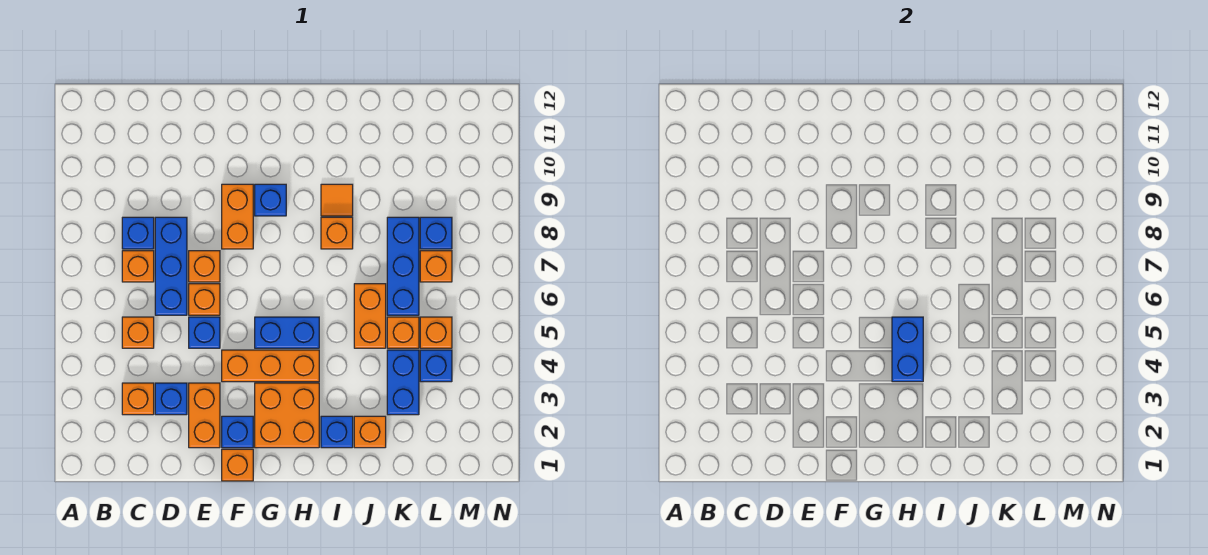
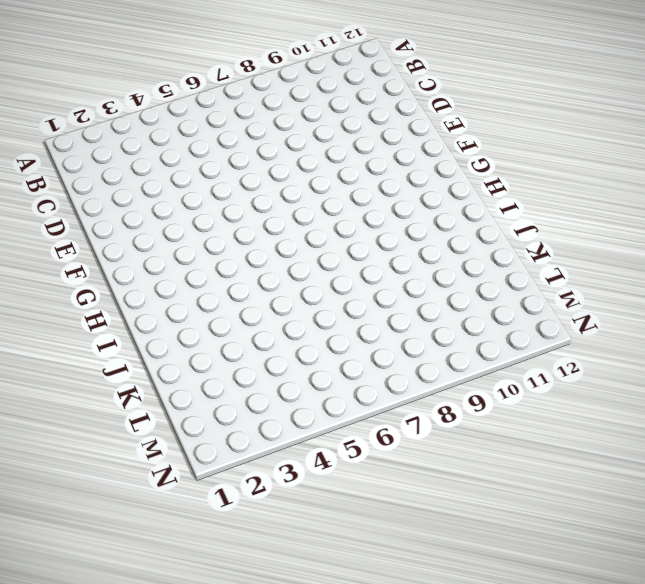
none -> orange 1x1 brick [122,383,154,415]
none -> orange 1x1 brick [122,317,154,348]
none -> orange 1x1 brick [122,251,154,282]
none -> blue 1x1 brick [122,217,154,249]

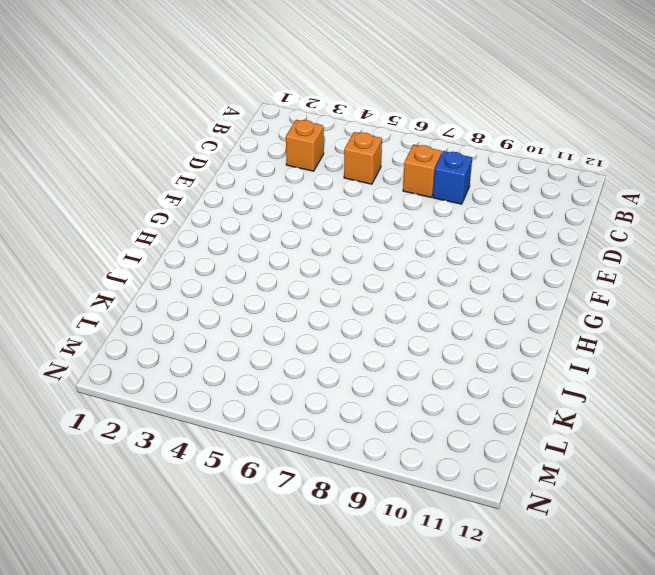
none -> blue 1x1 brick [155,383,187,415]
none -> blue 1x3 brick [155,217,187,315]
none -> orange 1x2 brick [189,383,220,448]
none -> blue 1x1 brick [189,317,220,348]

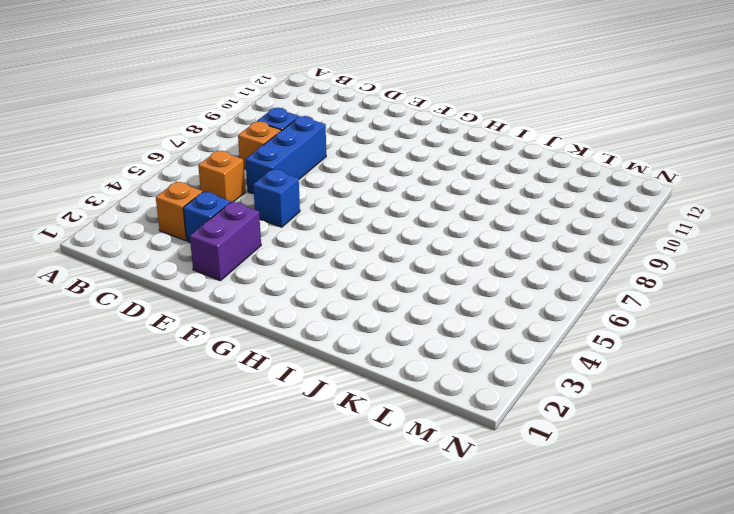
purple 1x2 brick [190,202,261,281] -> orange 1x2 brick [189,383,220,448]
none -> orange 1x1 brick [189,284,220,315]
none -> orange 1x1 brick [189,251,220,282]
none -> orange 1x1 brick [222,449,253,481]
none -> blue 1x1 brick [222,416,253,448]

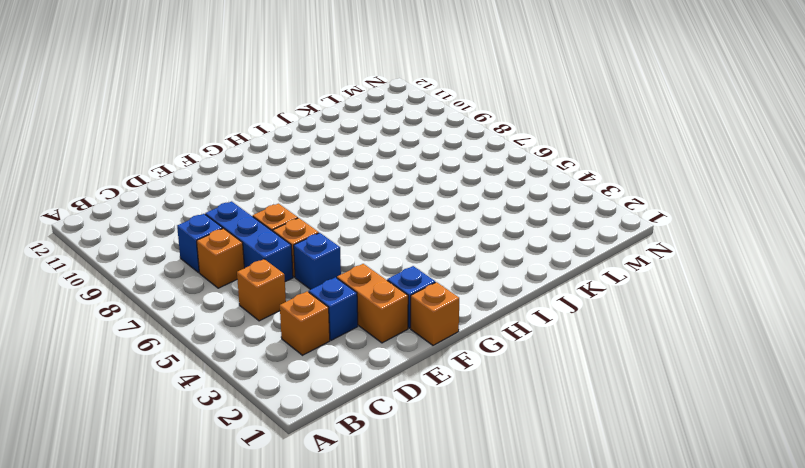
none -> orange 1x3 brick [222,350,319,382]
none -> orange 1x2 brick [222,184,253,249]
none -> orange 2x2 brick [255,383,319,448]
none -> blue 1x2 brick [255,317,319,348]

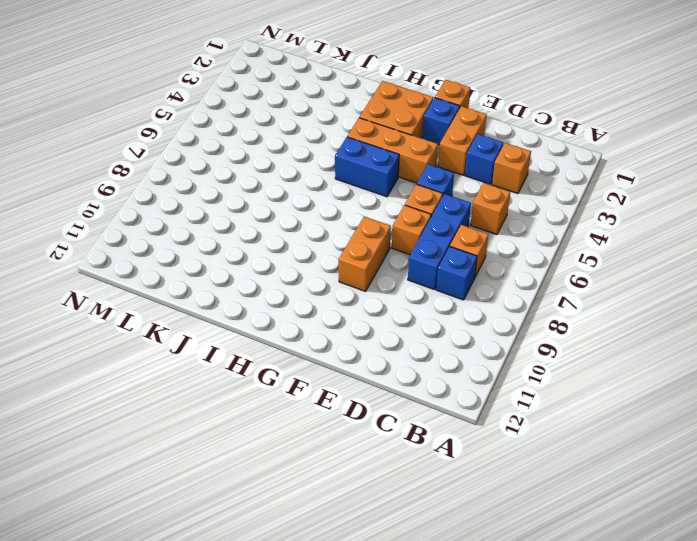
none -> blue 1x1 brick [255,184,286,216]
none -> blue 1x1 brick [321,416,353,448]
none -> orange 1x1 brick [321,217,353,249]
none -> orange 1x1 tile [321,184,353,216]

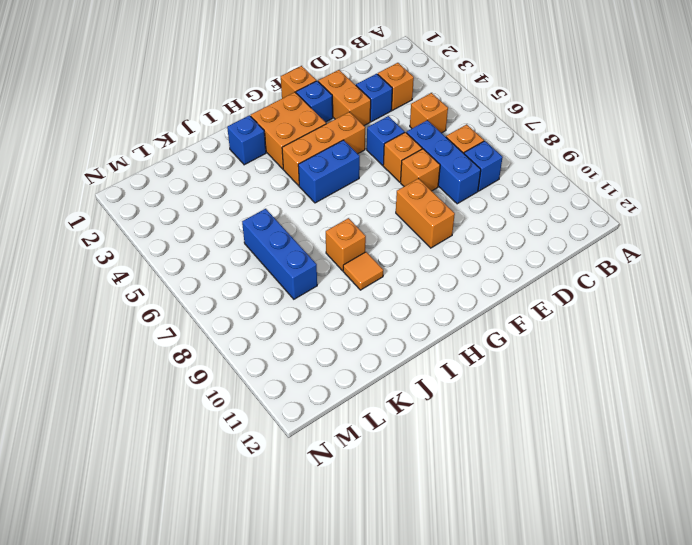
none -> blue 1x1 brick [255,184,286,216]
none -> orange 1x1 brick [354,416,386,448]
none -> orange 1x2 brick [354,284,386,348]
none -> blue 1x2 brick [387,350,419,415]

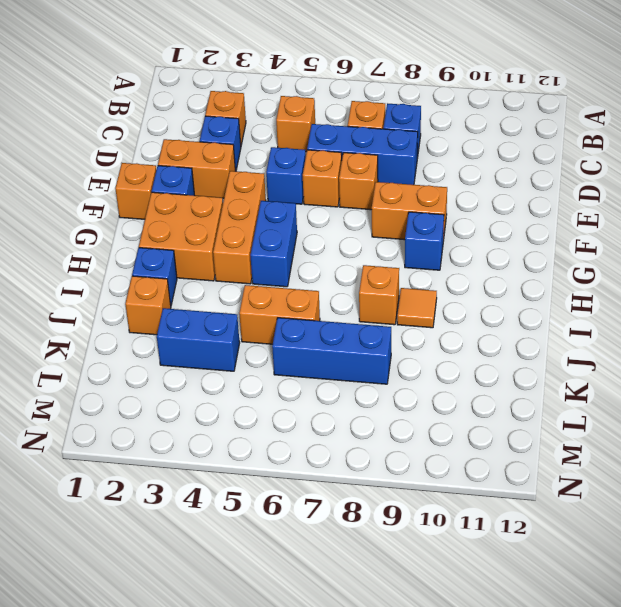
none -> orange 1x1 brick [387,317,419,348]
none -> blue 1x1 brick [420,350,452,382]
none -> orange 1x1 brick [420,317,452,348]
none -> orange 1x1 brick [420,251,452,282]

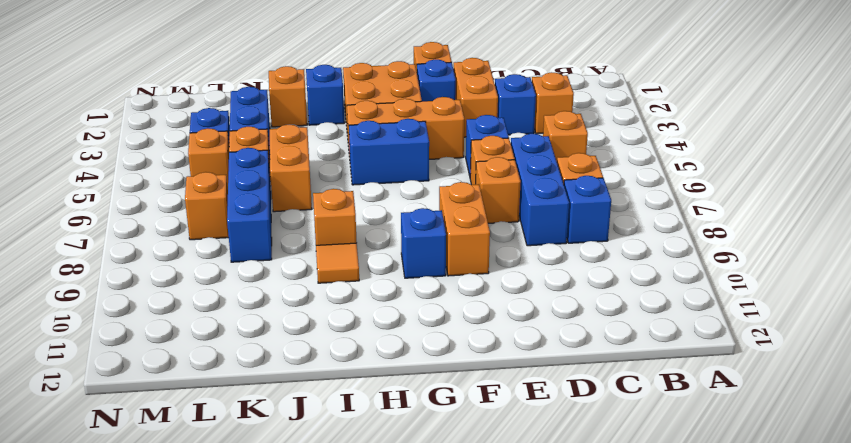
none -> blue 1x1 brick [420,217,452,249]
none -> blue 1x2 brick [892,317,923,382]

